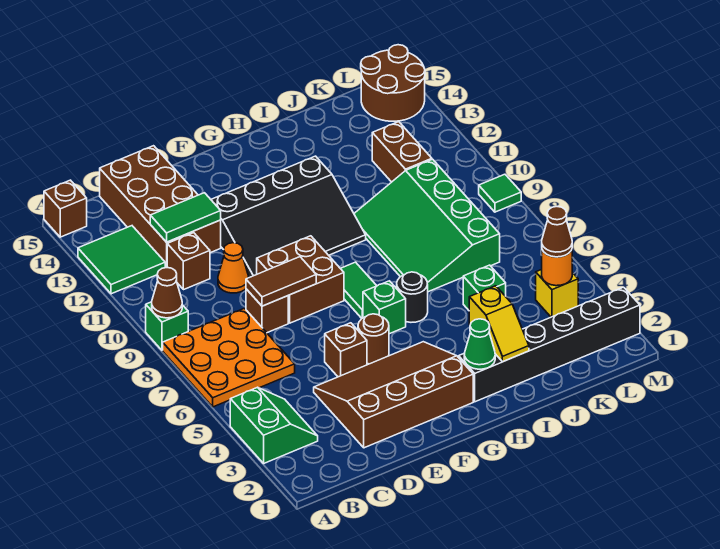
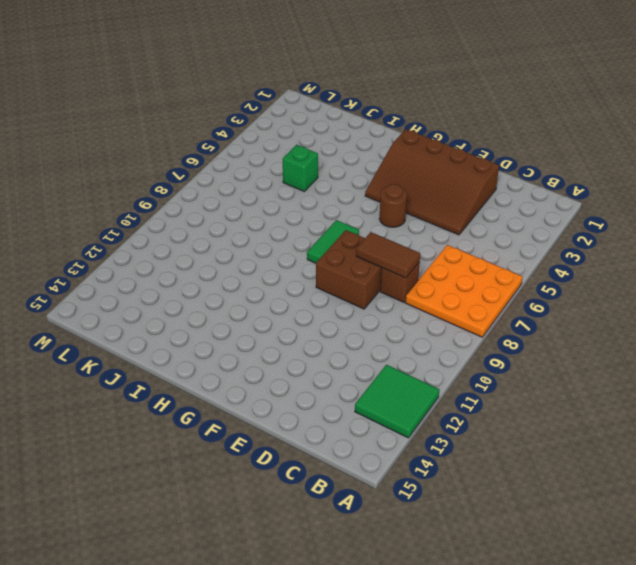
none -> green 2x2 slope [230,387,318,463]
none -> green 1x1 brick [146,302,188,350]
none -> brown 1x1 brick [44,180,87,237]
none -> brown 1x1 brick [167,233,210,290]

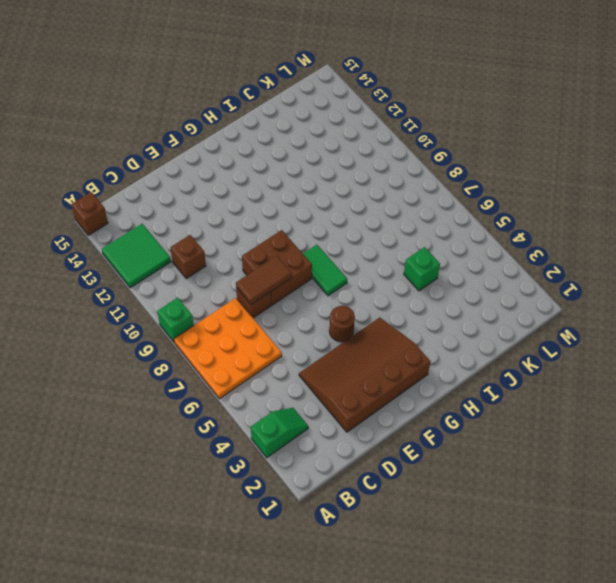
green 1x2 slope [251,408,309,458] -> green 2x2 slope [230,387,318,463]
none -> brown 2x4 brick [100,146,221,268]
none -> orange 1x1 cone [218,243,249,293]
none -> brown 1x1 brick [325,323,367,377]
none -> black 3x4 slope [211,156,366,278]

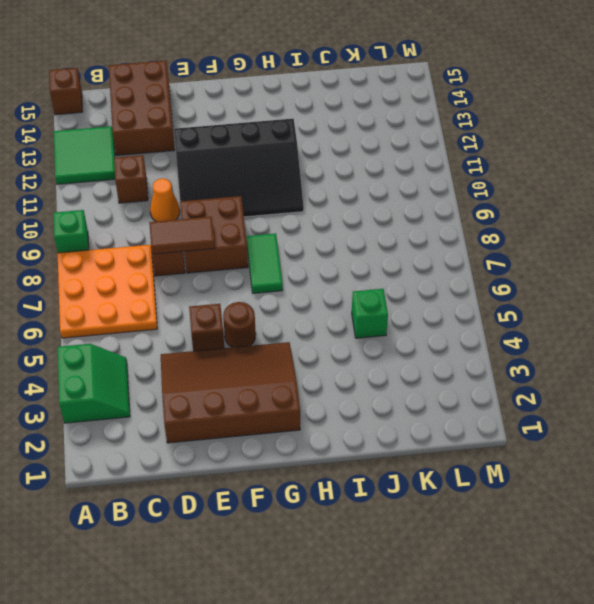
brown 2x3 brick [109,61,175,155] -> brown 2x4 brick [100,146,221,268]
none -> green 1x1 brick [363,281,406,334]
none -> black 1x6 brick [459,287,640,402]
none -> black 1x1 round brick [397,272,428,322]
none -> green 3x4 slope [354,159,500,292]

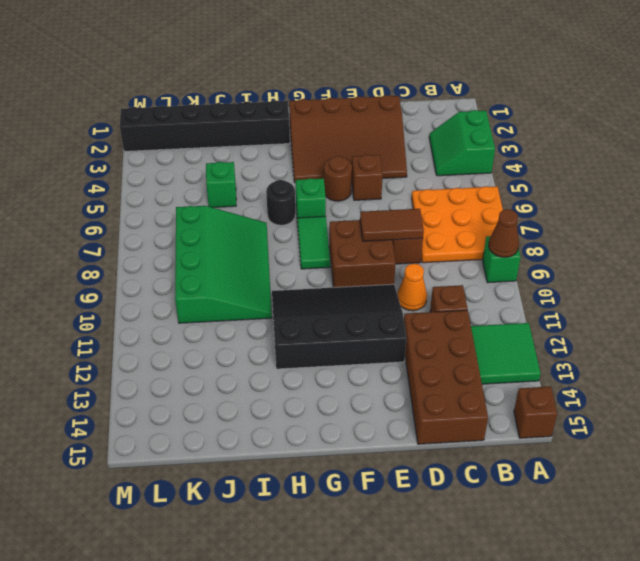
none -> brown 1x2 brick [372,122,432,182]
none -> yellow 1x1 brick [536,269,578,317]
none -> brown 2x2 round brick [361,45,425,121]
none -> green 1x1 tile [479,174,521,212]

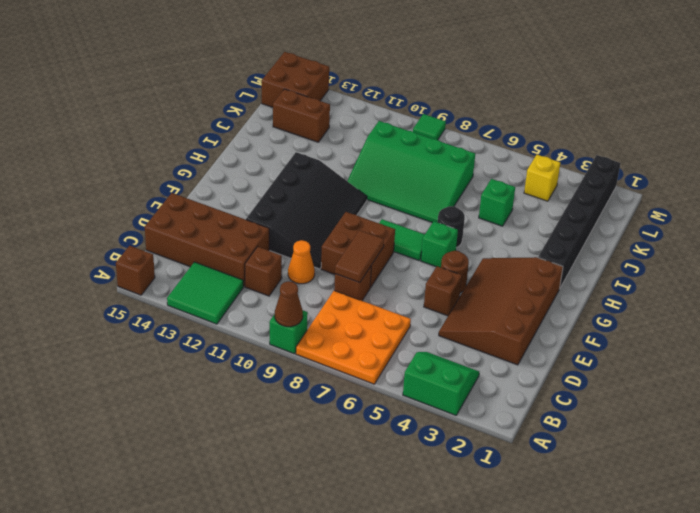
brown 1x2 brick [273,89,330,142] -> brown 1x2 brick moved to [372,122,432,182]
brown 2x2 brick [262,52,329,107] -> brown 2x2 round brick [361,45,425,121]
none -> green 1x2 tile [150,193,221,242]
none -> green 1x1 cone [464,319,495,369]
none -> yellow 1x2 slope [469,286,529,362]
none -> orange 1x1 round brick [542,250,572,286]

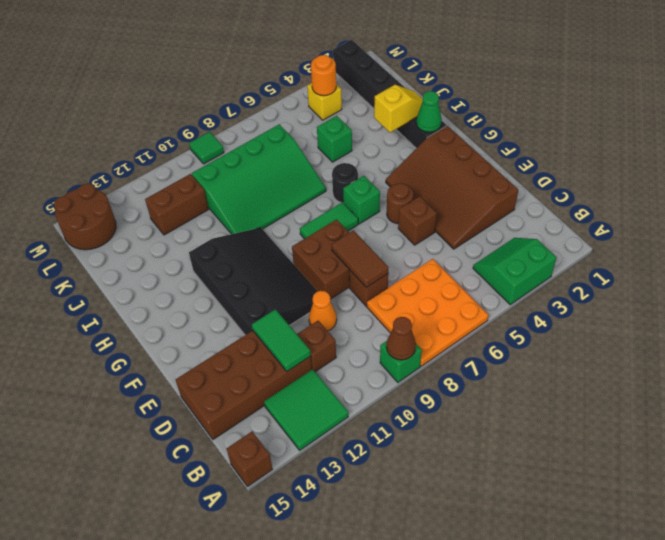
none -> brown 1x1 cone [542,206,572,257]

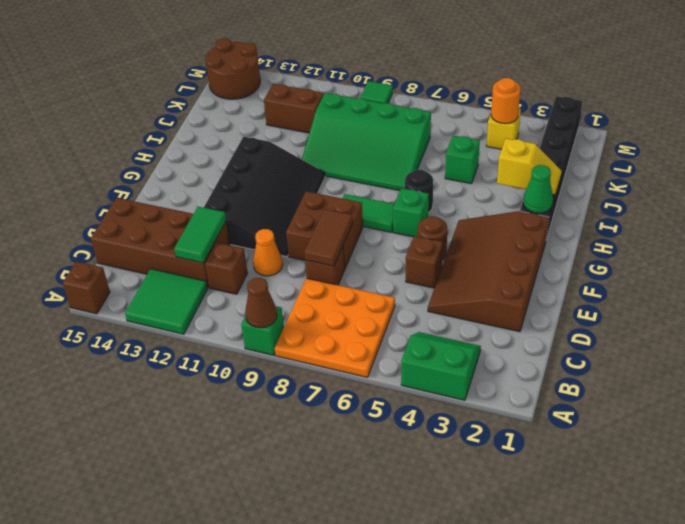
none -> brown 1x1 cone [542,206,572,257]

